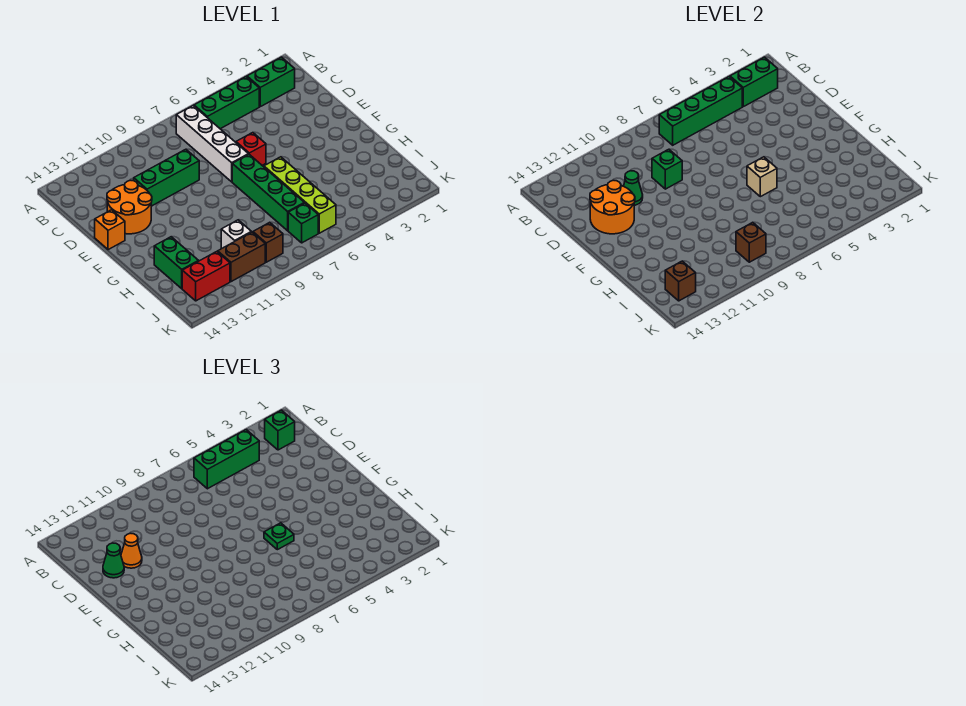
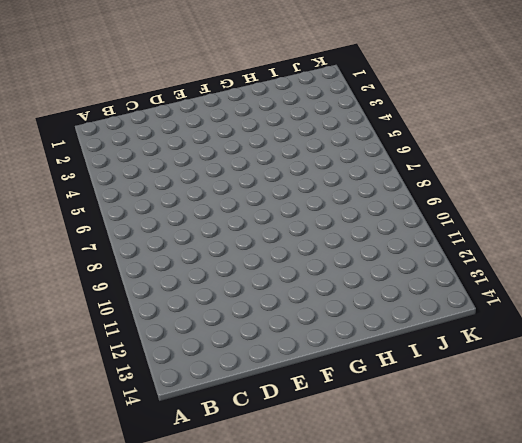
none -> green 1x2 brick [247,57,295,107]
none -> green 1x3 brick [194,77,259,129]
none -> white 1x4 brick [176,106,248,182]

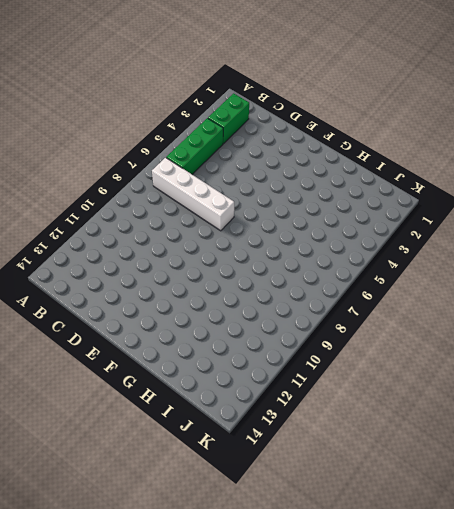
none -> green 1x3 brick [134,149,199,206]
none -> orange 2x2 round brick [107,180,152,234]
none -> red 1x1 brick [236,133,266,165]

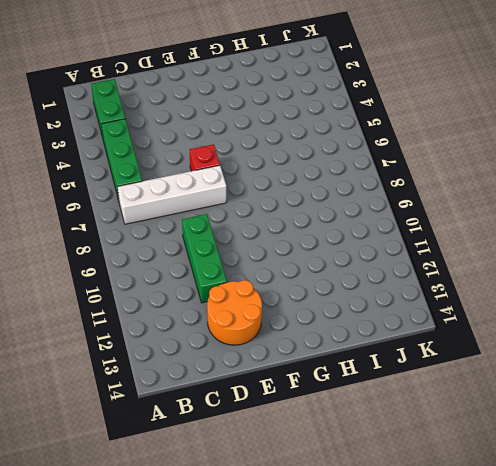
none -> orange 1x1 brick [95,210,125,250]
none -> green 1x4 brick [232,154,304,231]
none -> lime 1x4 brick [264,157,336,233]

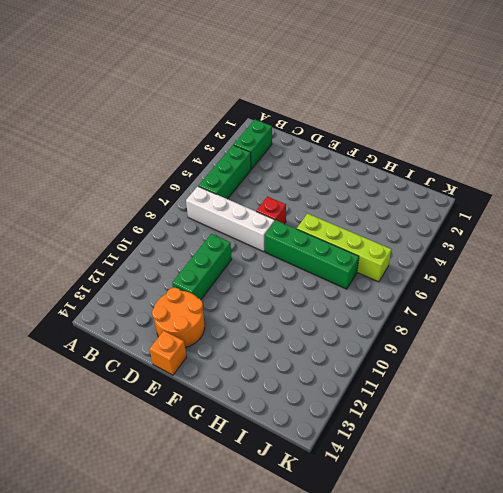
none -> green 1x2 brick [154,237,198,289]
none -> white 1x1 brick [221,220,251,248]
none -> green 1x1 brick [288,203,318,243]

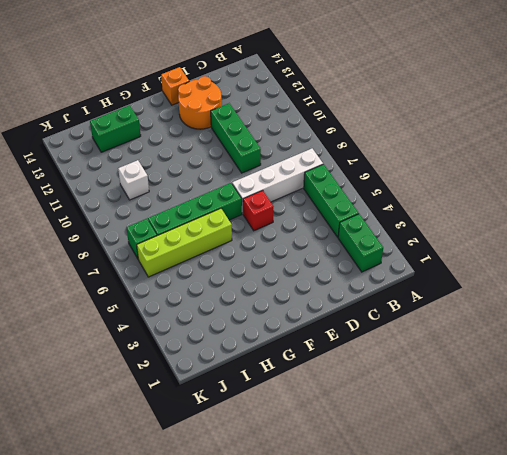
none -> brown 1x1 brick [253,222,283,262]
none -> brown 1x2 brick [217,232,265,282]
none -> red 1x2 brick [182,252,230,301]

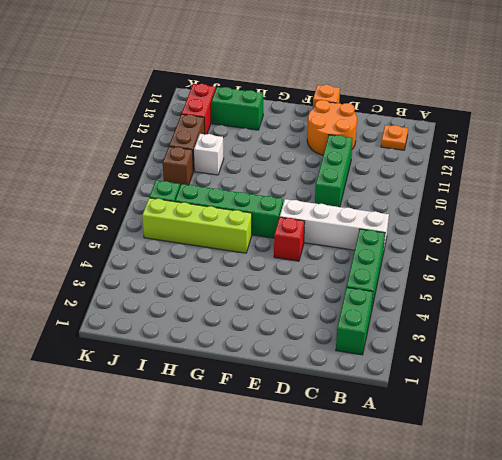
orange 1x1 plate [381,125,408,150] -> none
none -> green 1x2 brick [730,57,778,107]
none -> green 1x4 brick [659,77,742,145]
none -> green 1x1 brick [652,149,682,189]

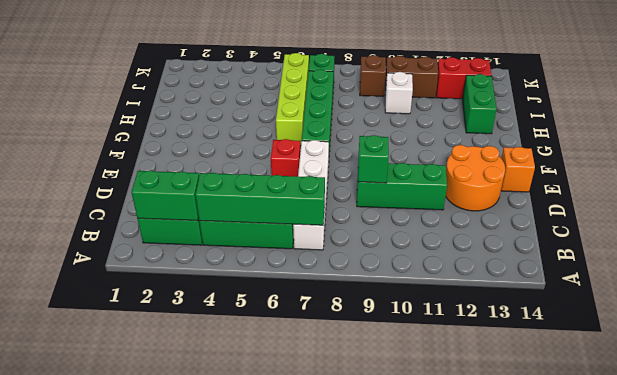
none -> green 1x1 cone [624,171,643,205]
none -> orange 2x2 round brick [590,180,635,234]
none -> tan 1x1 brick [747,157,777,197]

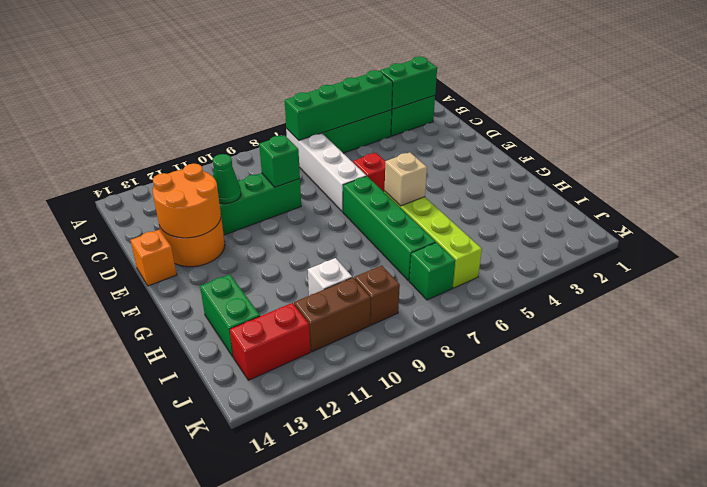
none -> brown 1x1 brick [736,222,766,262]
none -> brown 1x1 brick [665,261,696,301]
none -> green 1x1 brick [265,410,295,450]

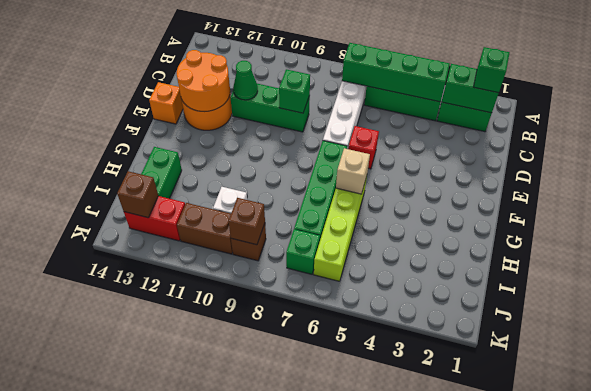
none -> green 1x3 brick [194,430,259,489]
none -> orange 1x1 cone [121,533,142,568]
none -> green 1x1 cone [103,543,124,578]

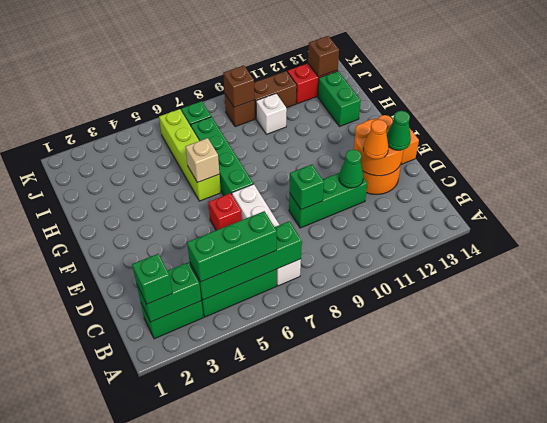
none -> green 1x1 plate [264,523,294,550]

